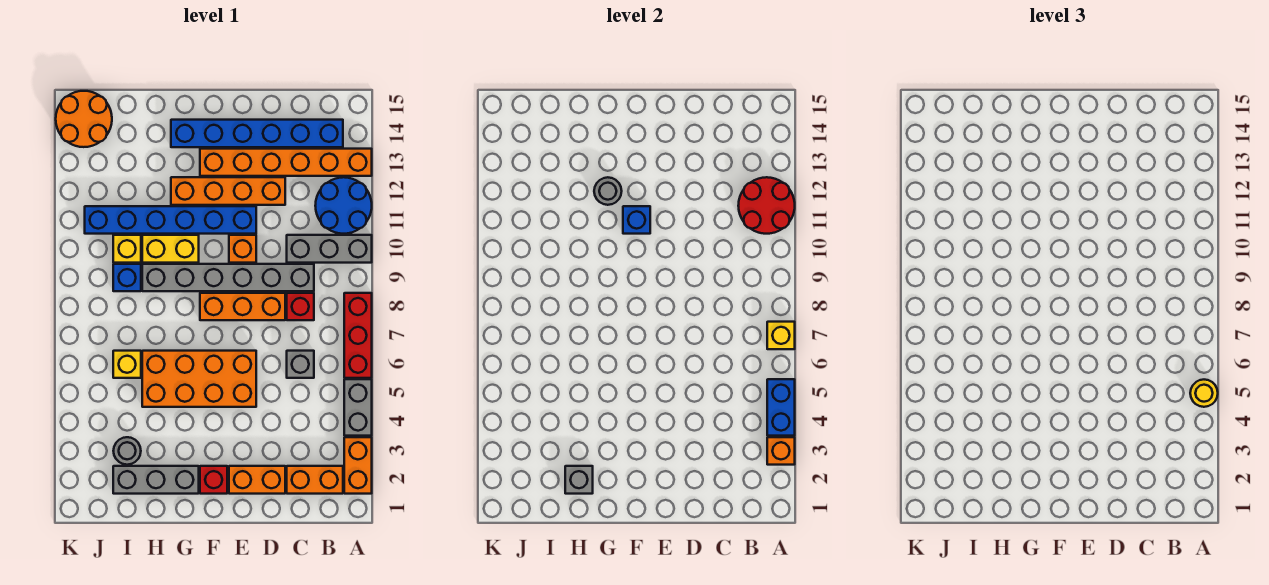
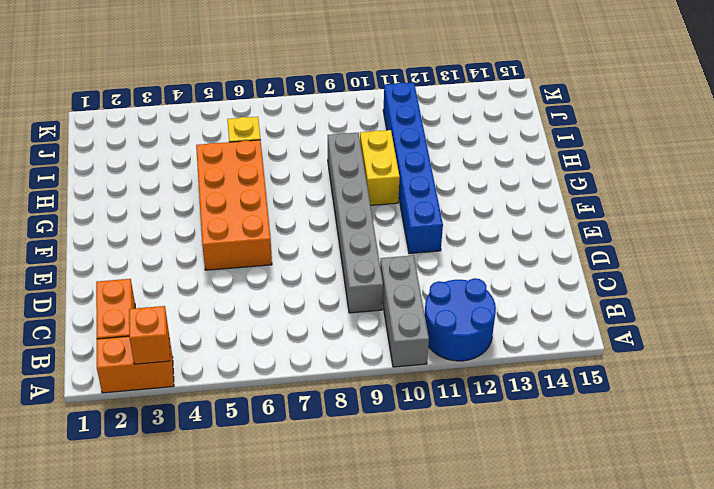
none -> grey 1x2 brick [344,379,372,436]
none -> red 1x3 brick [344,293,372,378]
none -> orange 1x6 brick [200,149,372,176]
none -> blue 1x6 brick [171,120,343,147]

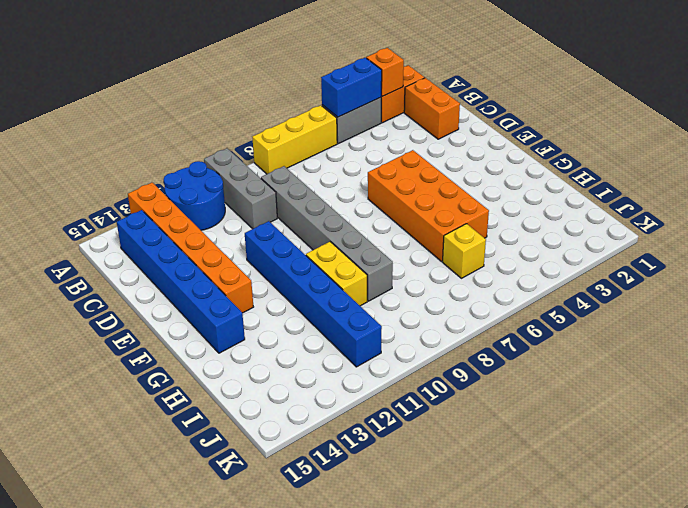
yellow 1x3 brick [252,105,337,174] -> red 1x3 brick [344,293,372,378]
none -> grey 1x1 brick [287,351,314,378]
none -> red 1x1 brick [287,293,314,320]
none -> orange 1x2 brick [229,466,285,494]
none -> orange 1x3 brick [200,293,285,320]

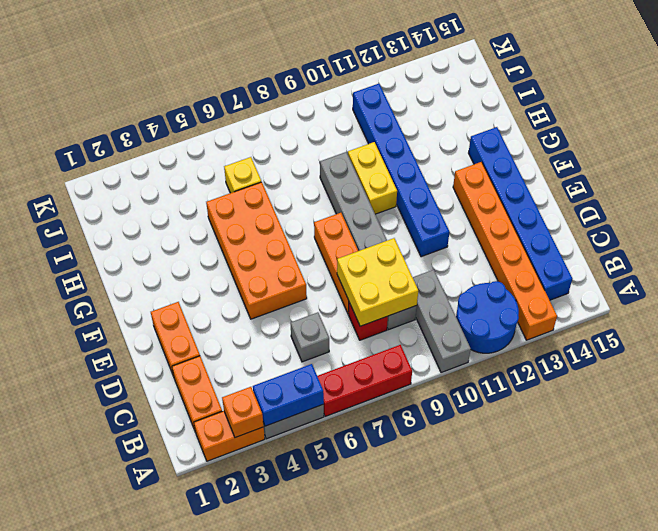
yellow 2x2 brick [337,238,418,326] -> none
none -> orange 1x4 brick [171,177,285,205]
none -> orange 1x1 brick [229,235,256,263]
none -> red 1x1 brick [200,466,227,494]
none -> grey 1x3 brick [113,466,199,494]

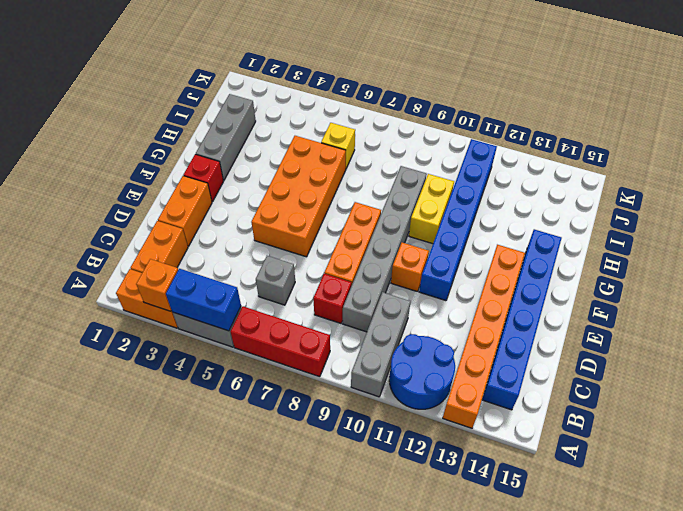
none -> orange 1x4 brick [171,177,285,205]
none -> grey 1x1 round brick [113,437,141,465]
none -> blue 1x1 brick [113,264,141,291]
none -> yellow 1x1 brick [113,235,141,263]

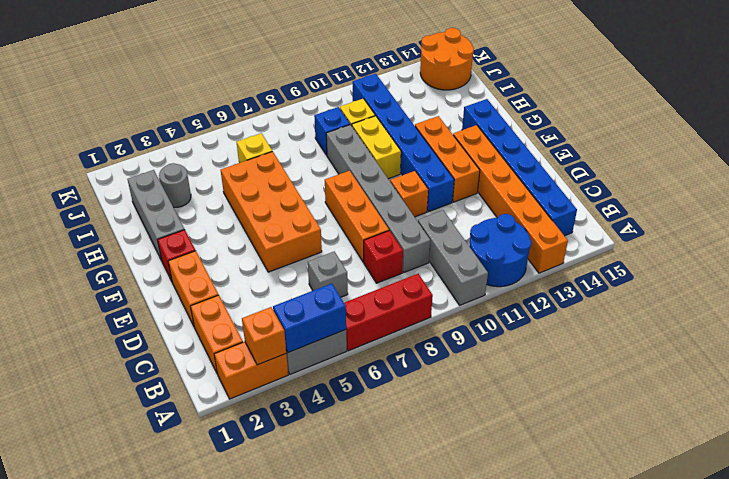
orange 1x3 brick [415,116,480,202] -> orange 1x4 brick [171,177,285,205]
none -> yellow 1x1 brick [767,322,795,349]
none -> red 2x2 round brick [738,177,795,234]
none -> blue 1x1 brick [623,206,650,234]
none -> grey 1x1 round brick [594,177,622,205]

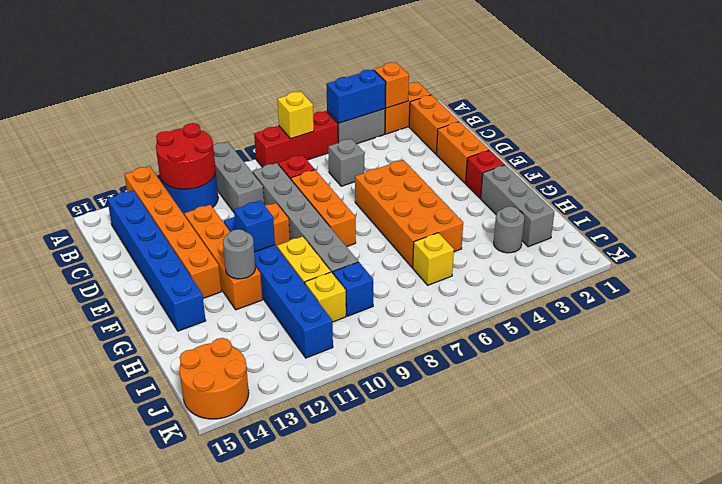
none -> grey 1x1 brick [565,466,593,494]
none -> yellow 1x1 round brick [1190,380,1218,407]

